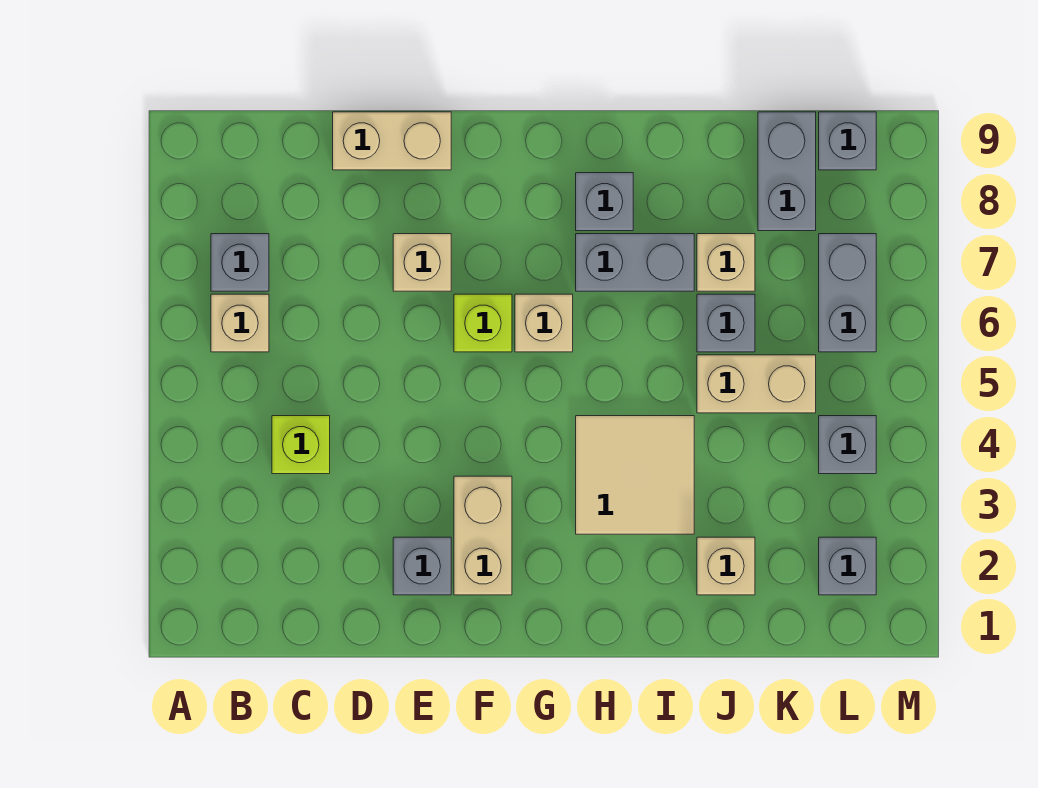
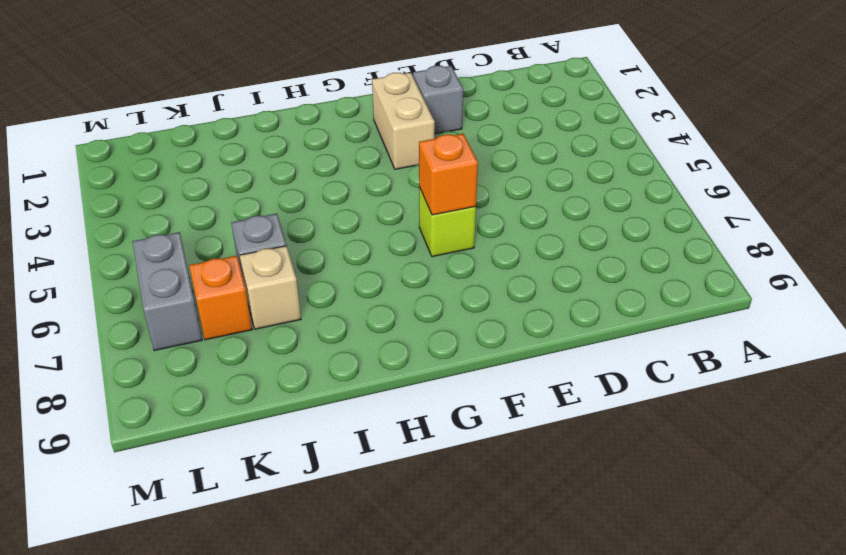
orange 1x1 brick [419,134,478,215] -> none
orange 1x1 brick [189,256,252,340] -> none
none -> tan 1x1 brick [211,294,269,352]
none -> grey 1x1 brick [211,234,269,291]
none -> lime 1x1 brick [272,416,330,474]

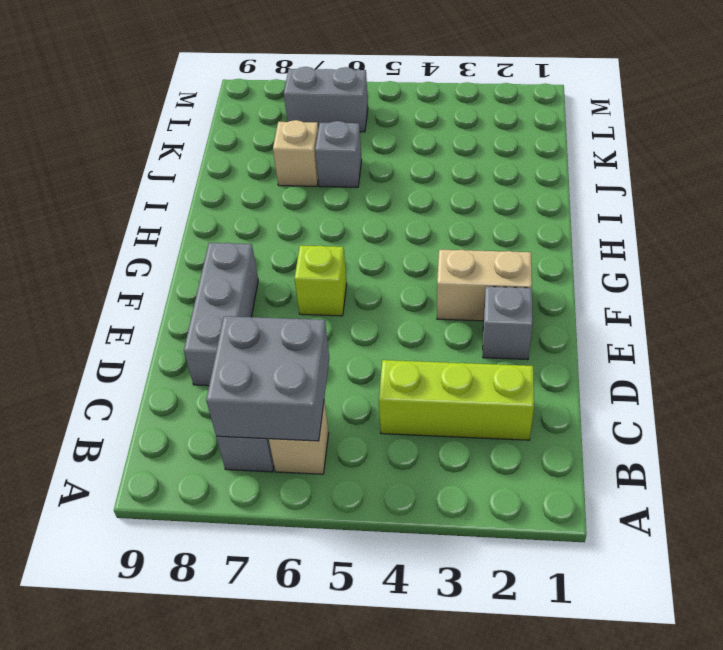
grey 2x2 brick [206,316,329,441] -> none
lime 1x3 brick [379,360,534,440] -> lime 1x1 brick [272,416,330,474]
grey 1x3 brick [184,243,258,386] -> none
none -> tan 1x2 brick [333,112,451,170]
none -> tan 1x1 brick [393,234,451,291]
none -> tan 1x1 brick [515,294,573,352]

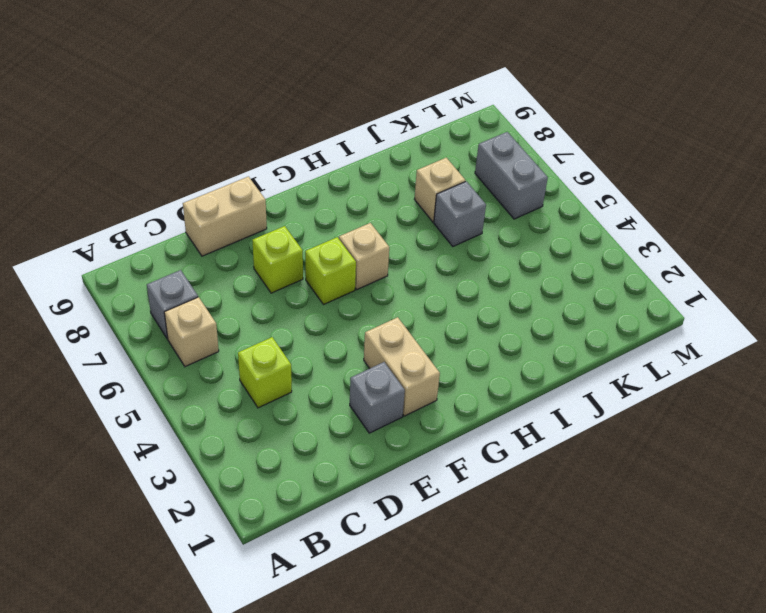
lime 1x1 brick [252,226,303,293] -> tan 1x1 brick [393,234,451,291]
none -> tan 2x2 tile [576,416,694,534]
none -> grey 1x2 brick [576,234,694,291]
none -> grey 1x1 brick [576,173,633,231]

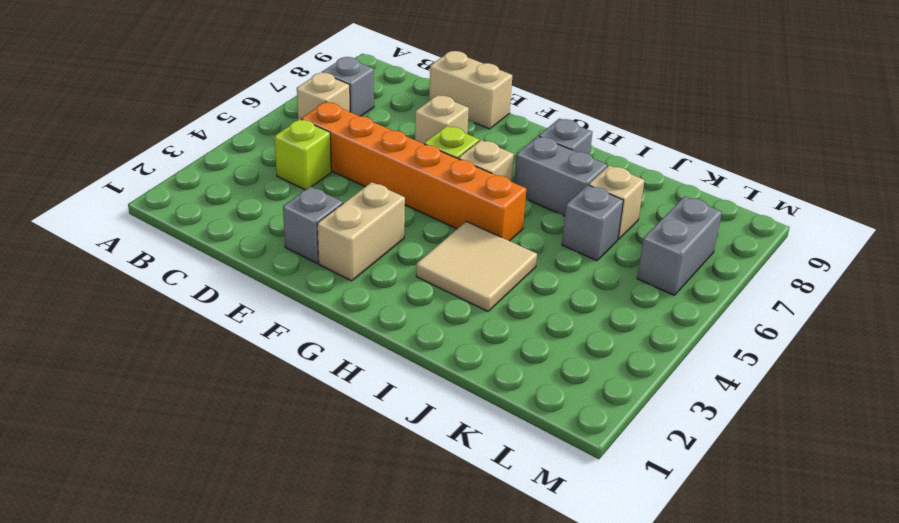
orange 1x6 brick [301,102,526,241] -> none
none -> tan 1x1 brick [697,537,755,595]
none -> tan 1x2 brick [697,355,816,413]
none -> grey 1x2 brick [758,112,816,231]

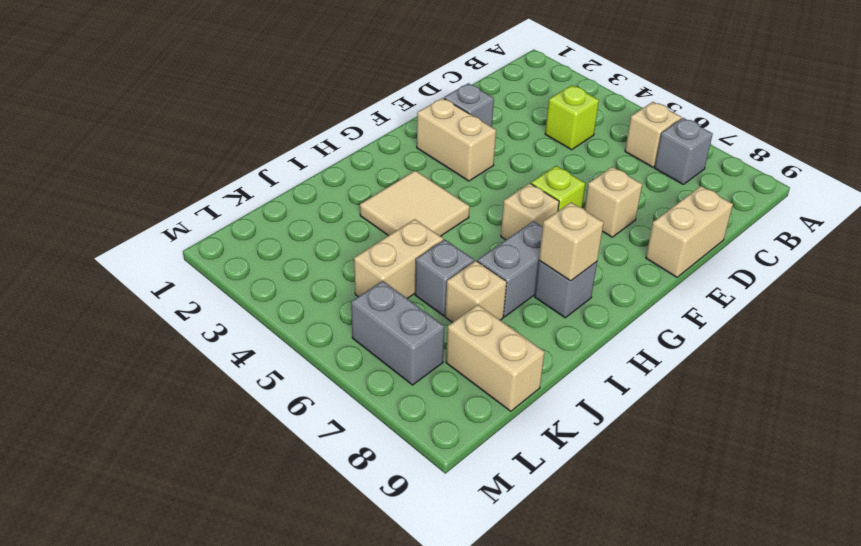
tan 1x1 brick [539,202,604,281] -> tan 1x1 brick moved to [697,537,755,595]
tan 1x2 brick [446,305,545,411] -> grey 1x2 brick [758,112,816,231]
none -> grey 1x1 brick [819,537,876,595]
none -> grey 1x1 brick [819,416,876,474]
none -> grey 1x1 brick [819,112,876,170]

